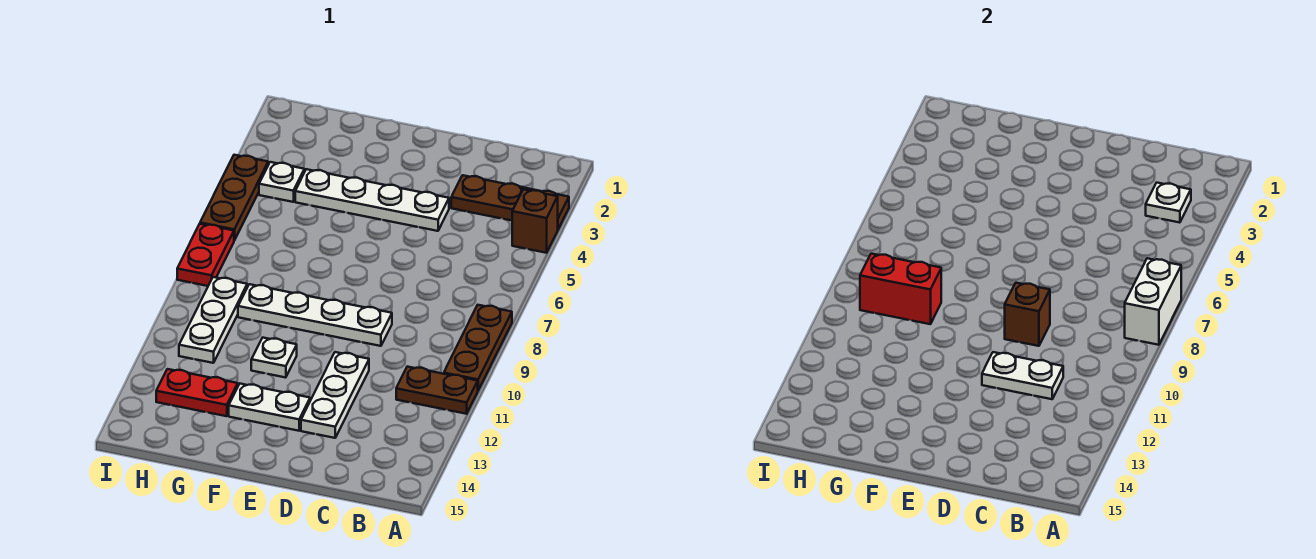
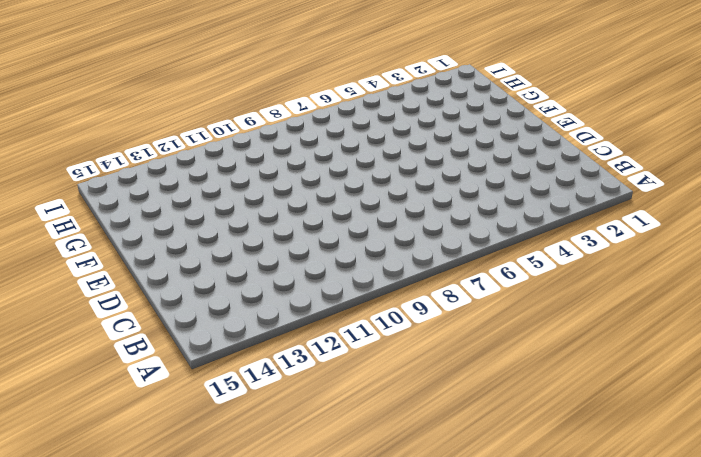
none -> brown 1x3 plate [451,175,569,229]
none -> brown 1x1 brick [512,189,558,253]
none -> brown 1x3 plate [444,305,512,390]

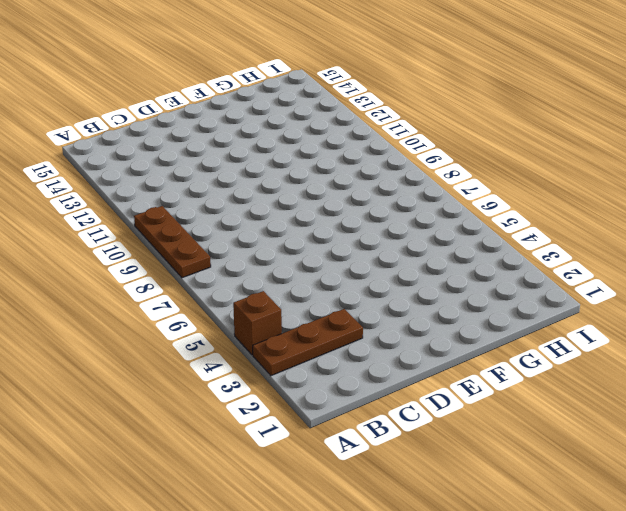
none -> brown 1x2 plate [396,367,478,414]
none -> white 1x4 plate [295,169,449,231]
none -> white 1x4 plate [238,284,392,346]

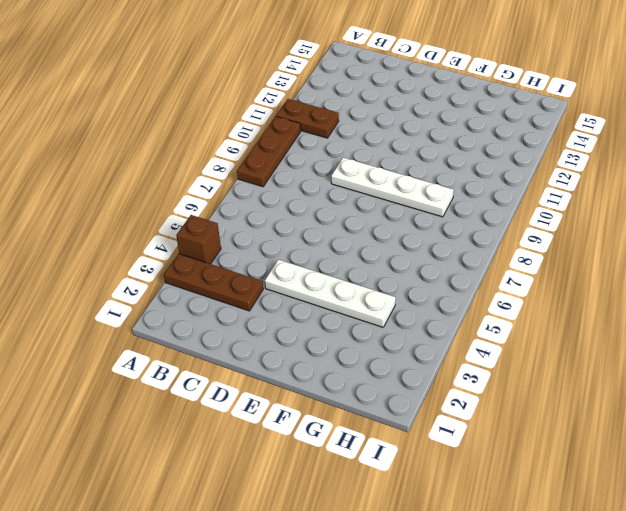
none -> white 1x3 plate [301,352,369,438]
none -> white 1x2 plate [229,384,310,431]
none -> white 1x1 plate [251,338,297,378]

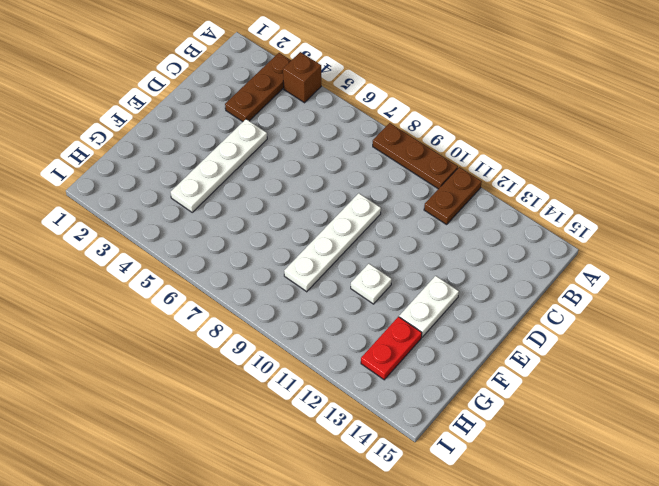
none -> white 1x3 plate [301,352,369,438]
none -> white 1x1 plate [259,162,304,202]
none -> white 1x3 plate [179,277,247,363]

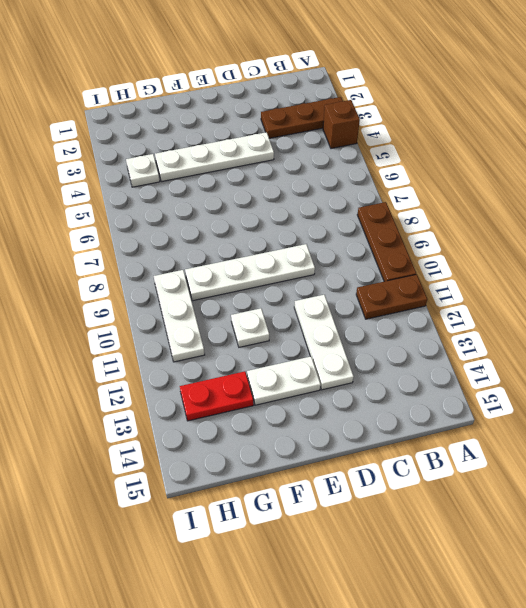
none -> brown 1x3 plate [200,155,268,240]
none -> red 1x2 plate [177,224,234,286]
none -> white 1x2 brick [1125,258,1181,345]

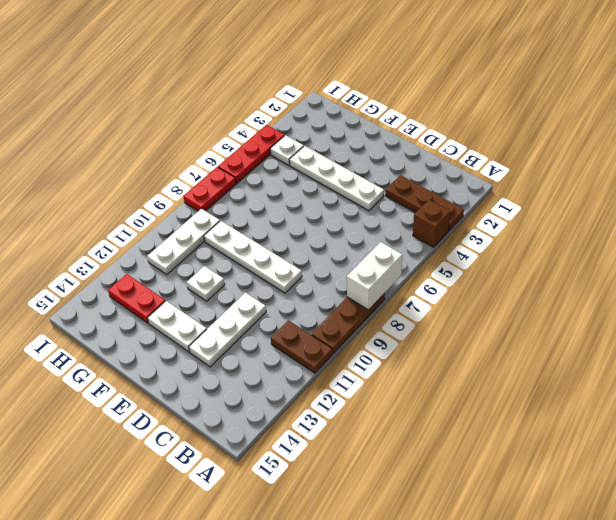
red 1x3 plate [218,125,285,183] -> brown 1x3 plate [200,155,268,240]
none -> white 1x1 plate [1146,183,1191,223]
none -> white 1x2 plate [982,352,1063,399]
none -> brown 1x1 brick [1005,283,1050,346]

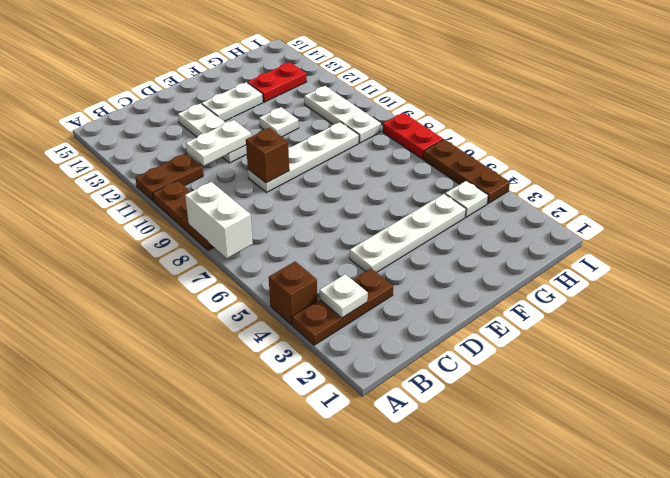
none -> red 1x2 brick [860,254,941,324]

